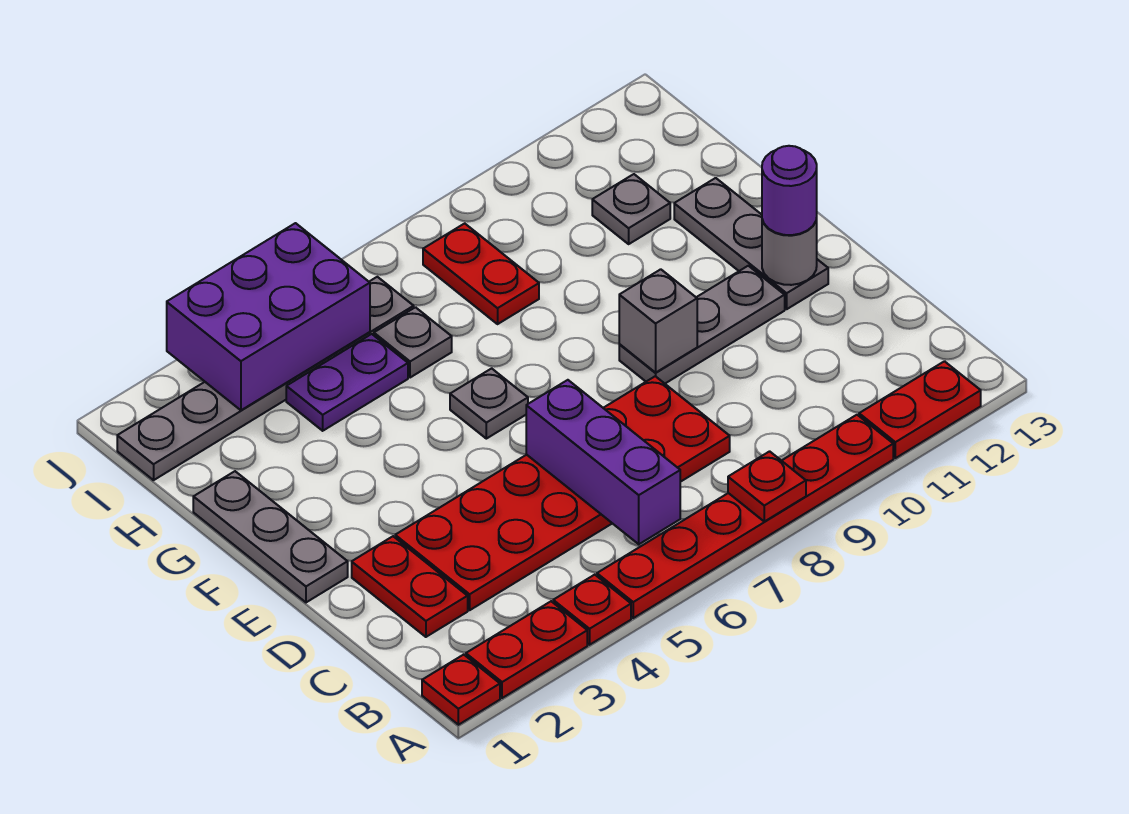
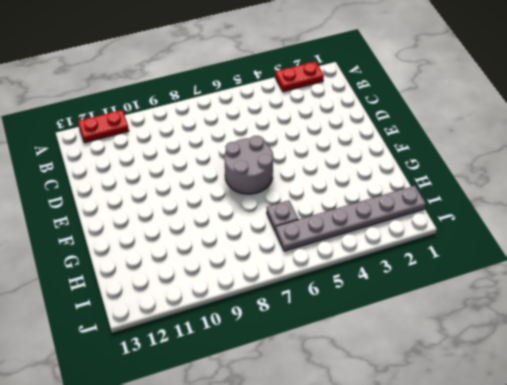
grey 2x2 round brick [224,136,273,194] -> grey 1x1 plate [450,368,528,439]
none -> red 1x1 plate [422,655,500,725]
none -> red 1x1 plate [553,575,631,645]
none -> red 1x6 plate [597,415,893,618]

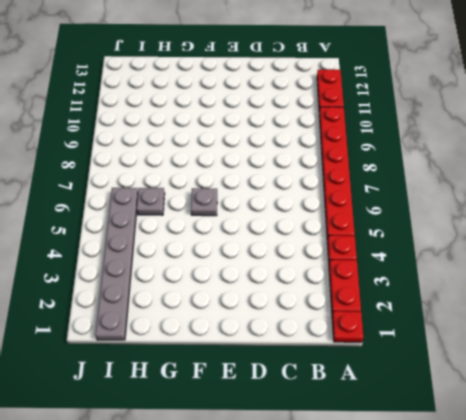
none -> red 1x2 plate [352,536,468,637]
none -> red 2x6 plate [395,376,730,610]
none -> grey 1x3 plate [193,471,348,602]

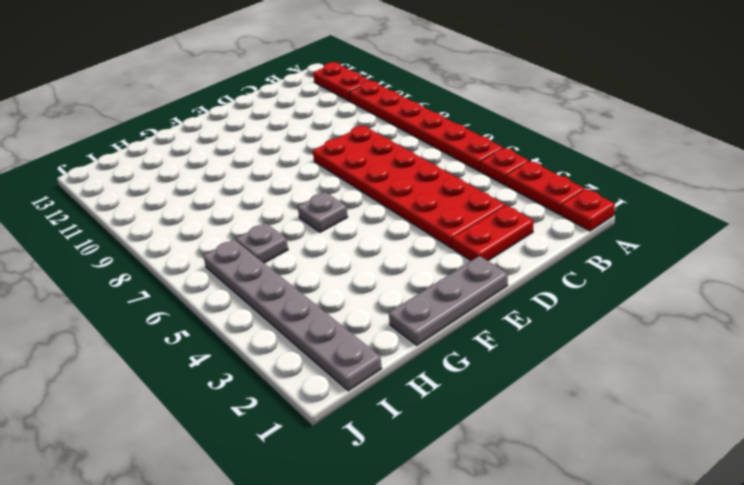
none -> grey 1x3 plate [619,266,785,383]
none -> grey 1x3 plate [674,178,828,309]
none -> purple 1x2 plate [286,334,408,431]

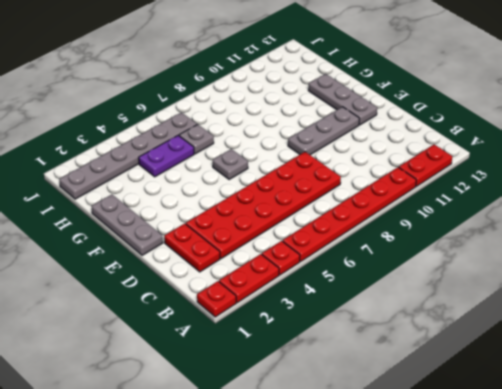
none -> red 1x2 plate [423,223,539,324]
none -> grey 1x1 plate [592,174,670,244]
none -> red 1x1 plate [728,451,806,521]

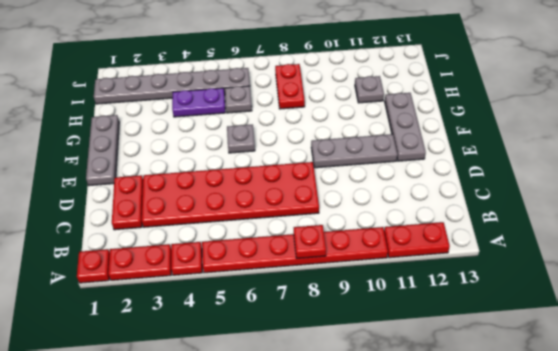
none -> purple 1x3 brick [526,380,680,544]
none -> grey 1x1 brick [619,269,697,373]
none -> grey 1x1 round brick [762,218,817,285]

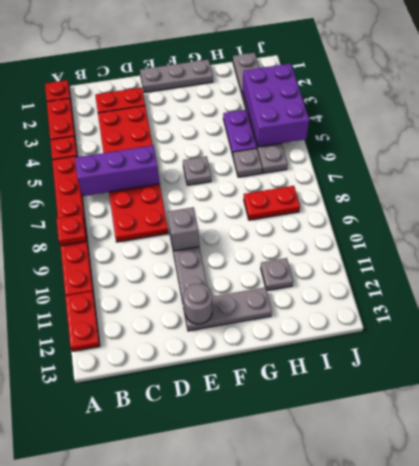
none -> purple 1x1 round brick [762,146,817,235]

